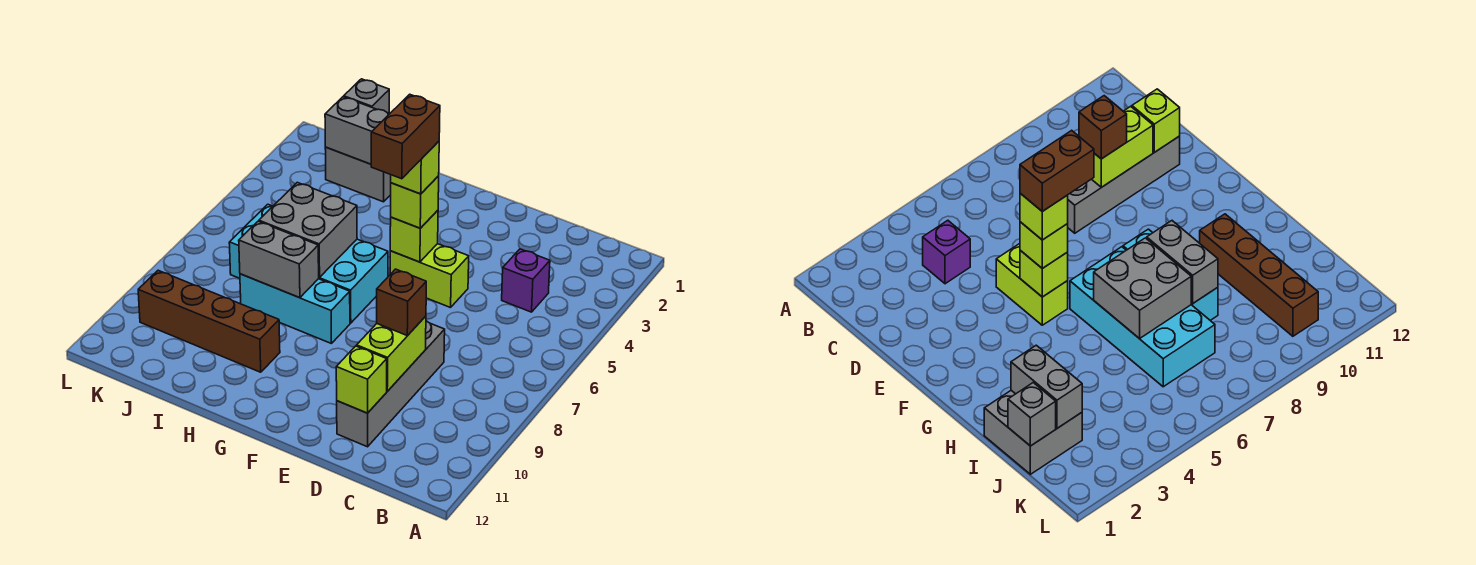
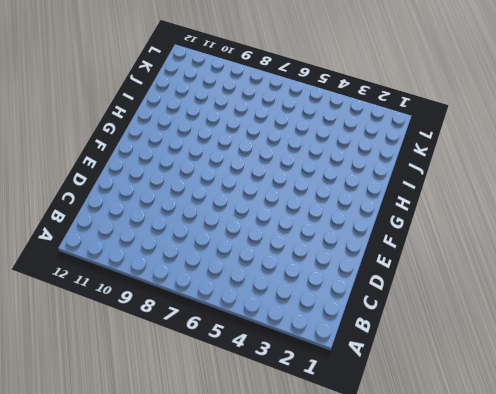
none -> purple 1x1 brick [502,249,550,312]
none -> grey 1x4 brick [337,321,445,447]
none -> lime 1x2 brick [390,244,469,308]

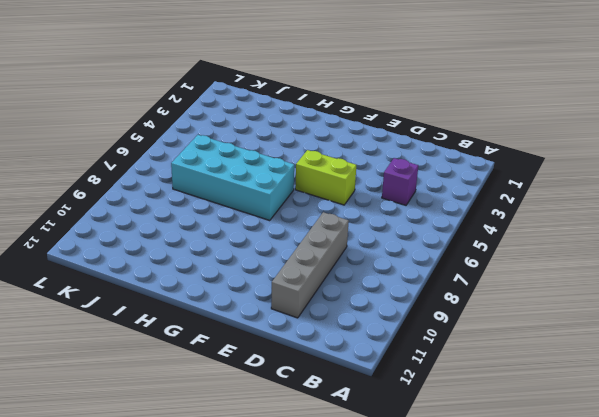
none -> cyan 1x3 brick [240,274,350,344]
none -> brown 1x4 brick [138,270,280,372]
none -> grey 2x2 brick [325,147,391,202]

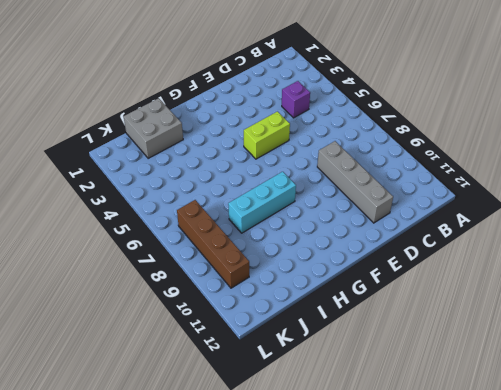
brown 1x4 brick [177,200,249,288] -> brown 1x4 brick turned to [138,270,280,372]
none -> cyan 2x4 brick [229,204,388,323]
none -> lime 1x2 brick [357,316,426,391]
none -> lime 1x1 brick [336,346,387,413]

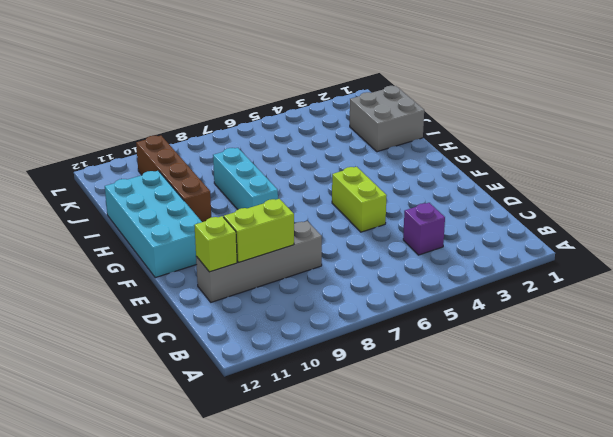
cyan 2x4 brick [105,171,202,278] -> cyan 2x4 brick moved to [229,204,388,323]
none -> lime 1x1 brick [390,210,438,262]
none -> grey 2x2 brick [259,182,357,277]
none -> grey 1x2 brick [239,221,319,298]

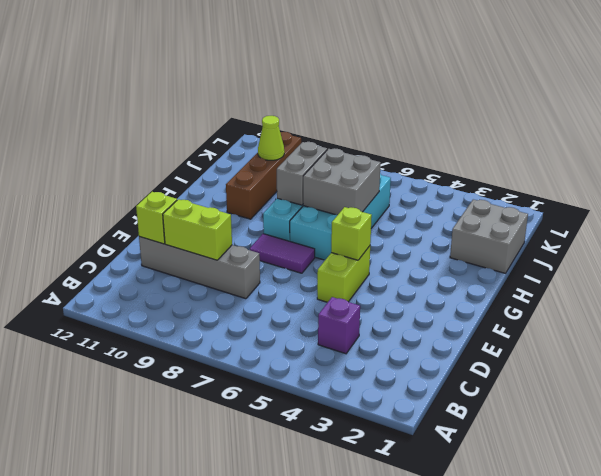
purple 1x2 tile [250,234,315,273] -> none
lime 1x1 cone [258,116,284,160] -> none
none -> grey 1x2 brick [325,97,389,164]
none -> grey 1x1 brick [344,79,389,114]
none -> brown 1x1 brick [377,269,426,336]

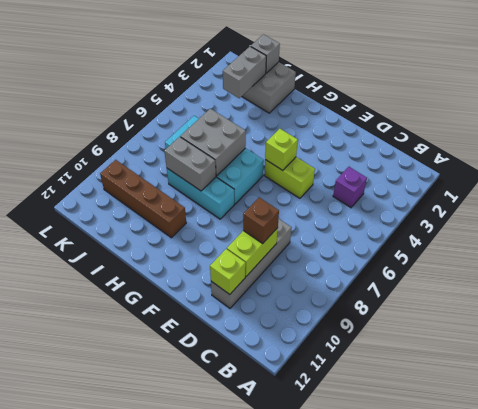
grey 1x2 brick [223,46,266,98] -> grey 1x2 brick turned to [325,97,389,164]
none -> lime 1x1 brick [391,176,439,228]
none -> lime 1x1 brick [391,141,439,194]
none -> brown 1x2 brick [371,94,440,179]

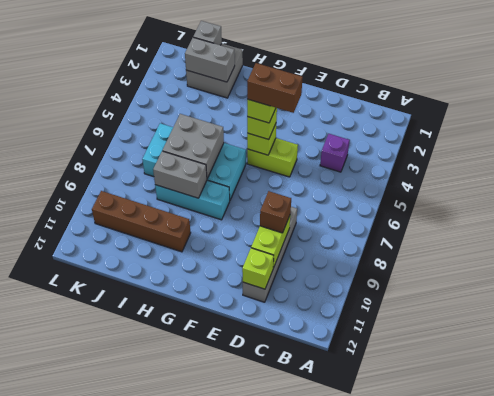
brown 1x2 brick [247,63,303,113] -> brown 1x2 brick turned to [371,94,440,179]

